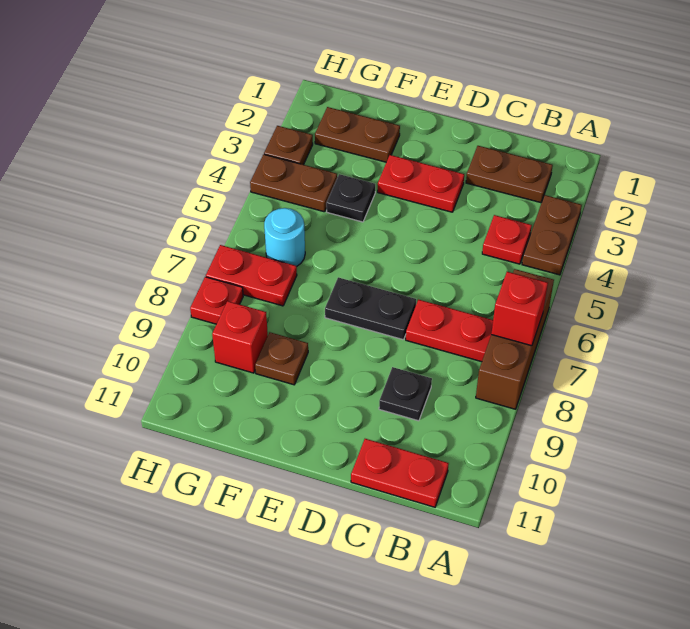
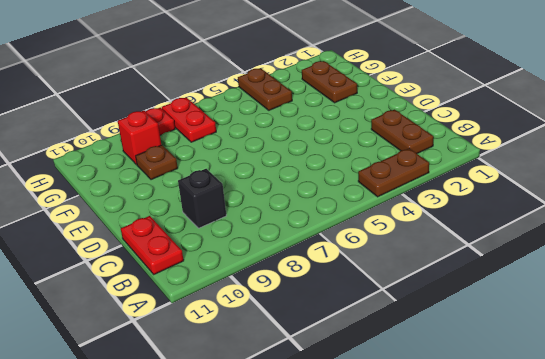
black 1x1 brick [178,169,226,228] -> black 1x1 plate [379,367,432,421]
none -> brown 1x3 brick [476,269,554,409]
none -> red 1x1 plate [482,215,532,264]
none -> red 1x2 plate [406,300,493,362]

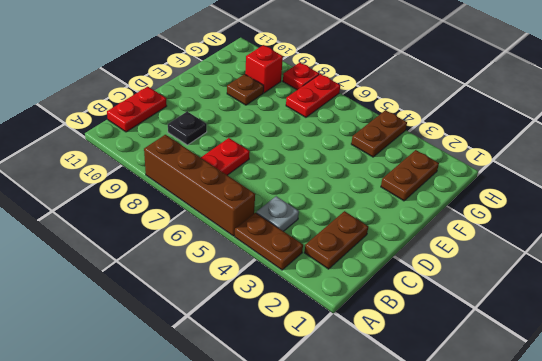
brown 1x4 brick [144,135,255,236] -> brown 1x3 brick [476,269,554,409]
grey 1x1 plate [256,196,299,231] -> red 1x1 plate [482,215,532,264]
none -> red 1x2 plate [378,155,464,212]
none -> black 1x2 plate [325,277,416,340]
none -> black 1x1 plate [326,174,375,222]

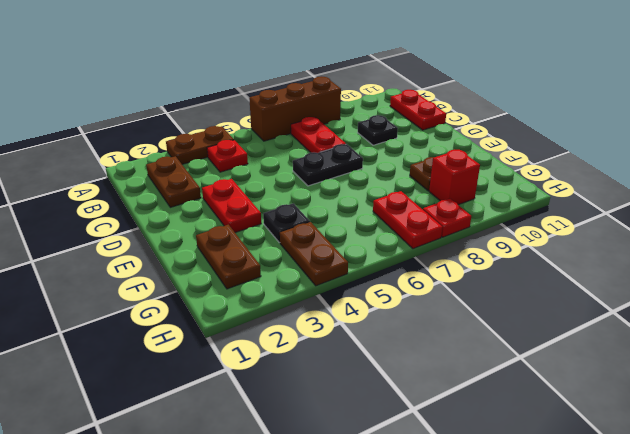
black 1x2 plate [293,144,363,186] -> black 1x2 plate turned to [325,277,416,340]
none -> cyan 1x1 round brick [264,208,305,267]
none -> brown 1x1 plate [264,126,313,165]
none -> red 1x1 brick [491,272,548,346]

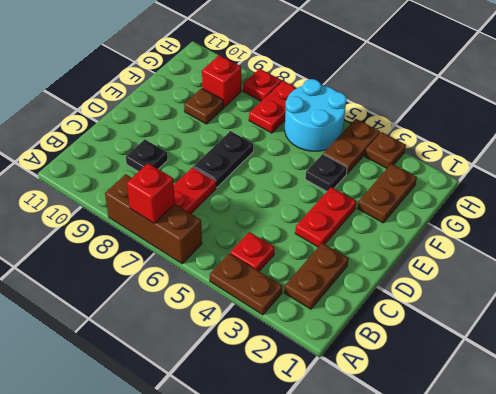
cyan 2x2 round brick [285,79,347,151] -> cyan 1x1 round brick [264,208,305,267]
none -> red 1x2 plate [351,439,449,507]

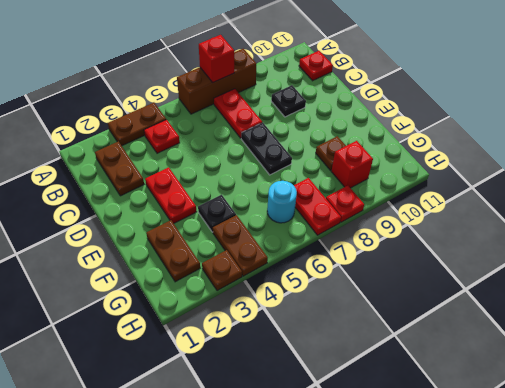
red 1x1 plate [299,51,333,81] -> red 1x2 plate [351,439,449,507]

